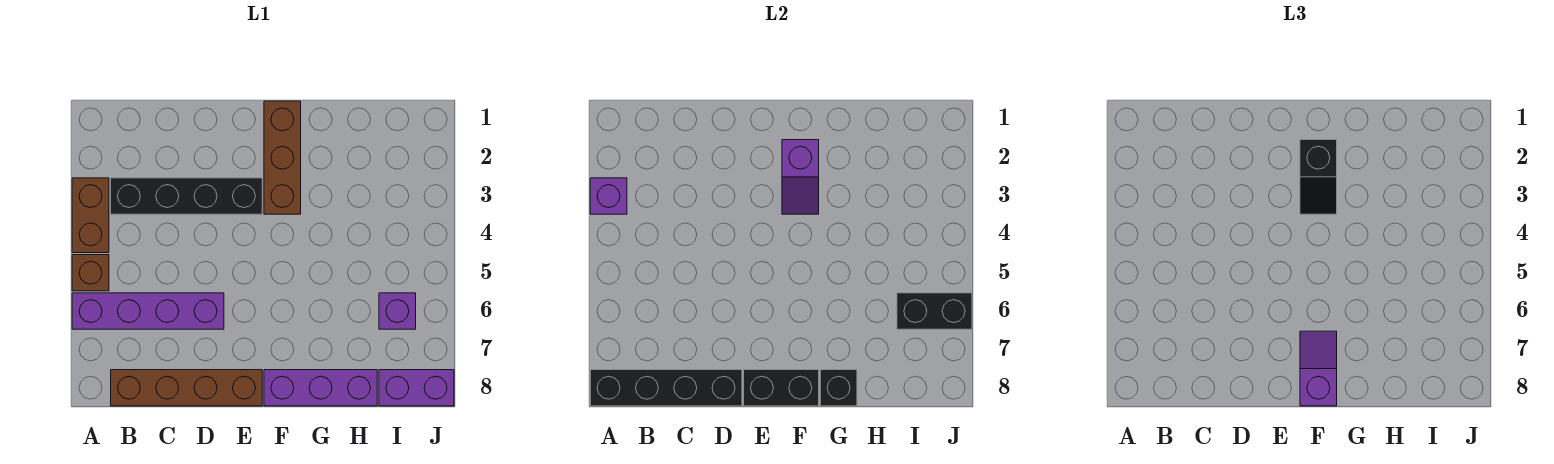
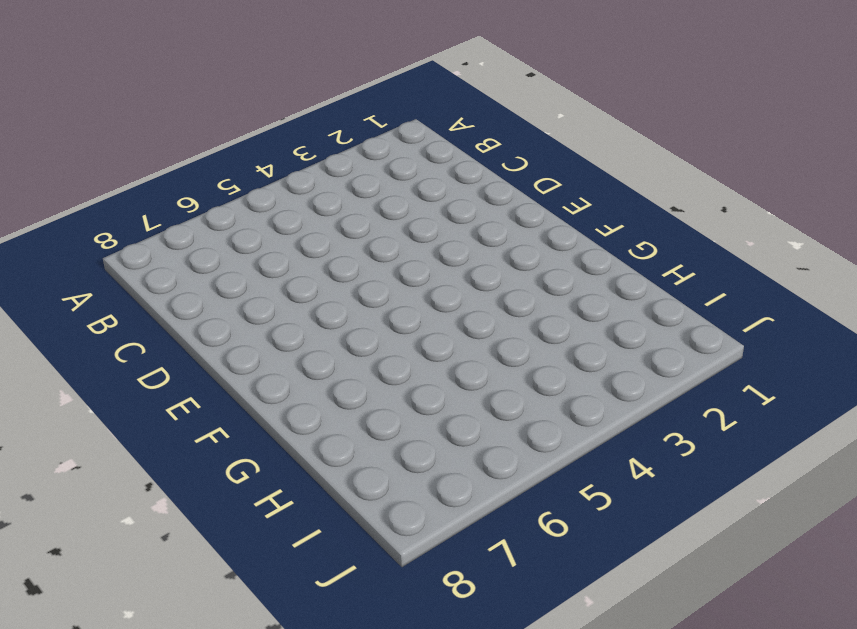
none -> brown 1x2 brick [72,178,109,253]
none -> brown 1x1 brick [72,255,109,291]
none -> purple 1x4 brick [72,293,224,329]

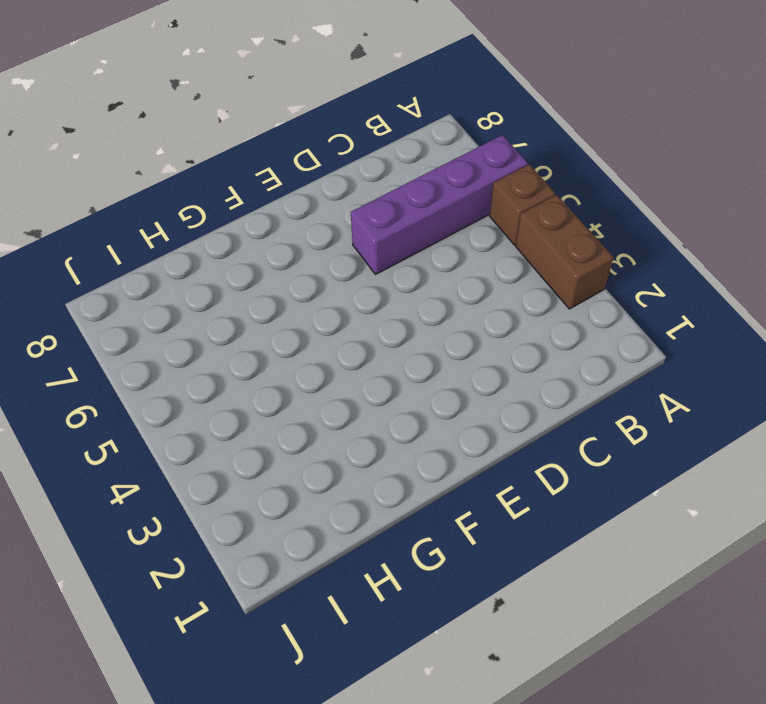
none -> black 1x4 brick [111,178,262,214]
none -> brown 1x4 brick [111,370,262,406]
none -> brown 1x3 brick [264,101,301,214]

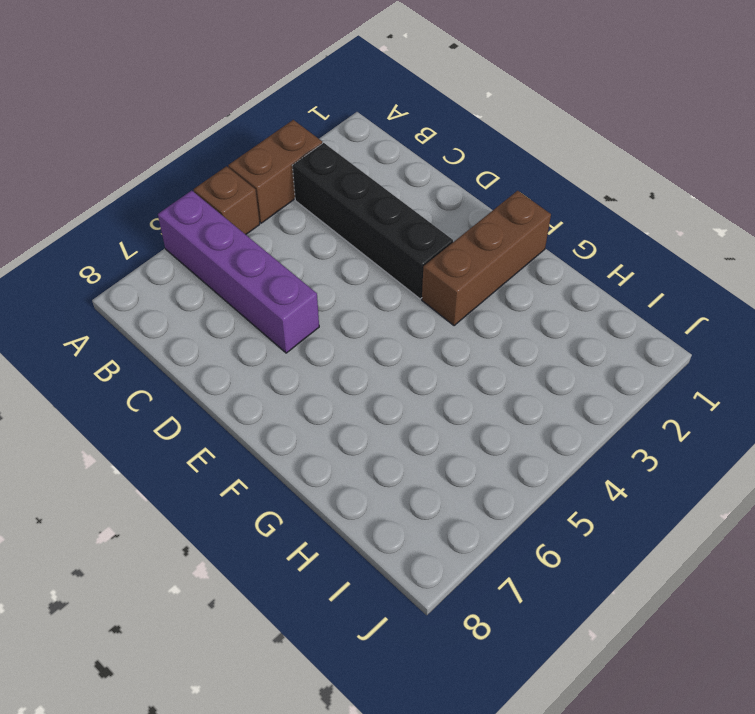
none -> brown 1x4 brick [111,370,262,406]
none -> purple 1x3 brick [264,370,377,406]
none -> purple 1x1 brick [379,293,416,329]

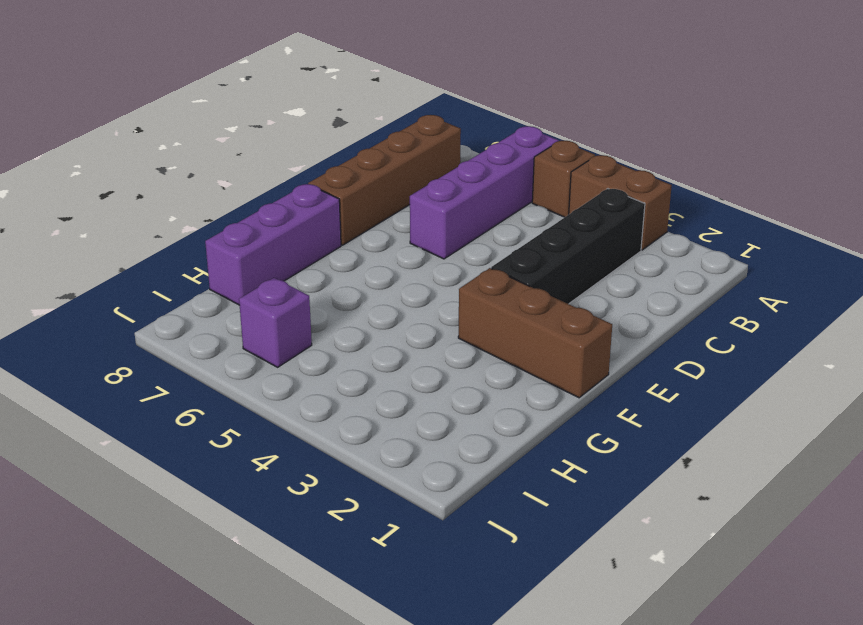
none -> purple 1x2 brick [379,370,454,406]
none -> purple 1x1 brick [590,178,627,214]
none -> black 1x4 brick [590,370,742,406]

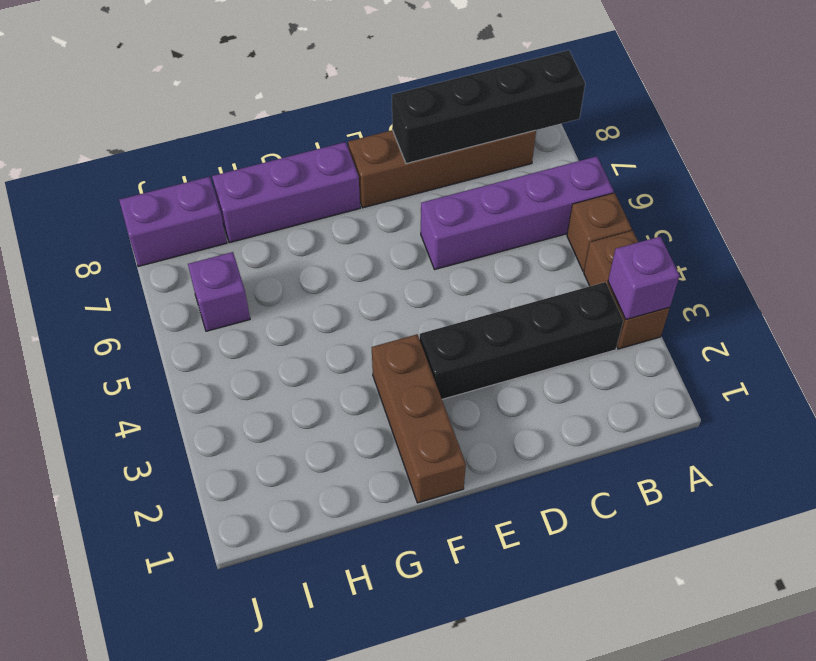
none -> black 1x2 brick [744,370,819,406]
none -> purple 1x2 slope [782,140,819,214]
none -> black 1x1 brick [820,370,857,406]

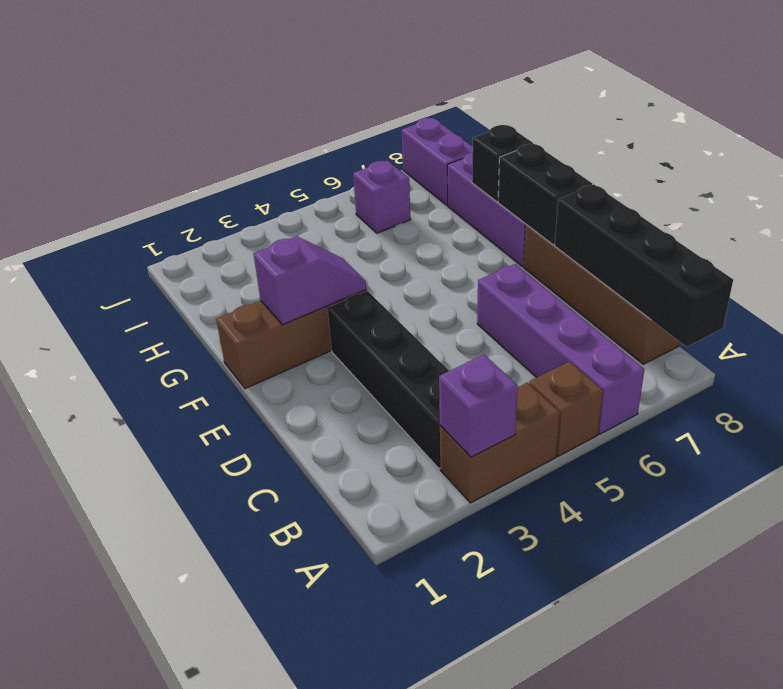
none -> black 1x2 brick [897,293,972,329]
none -> black 1x2 slope [1300,140,1337,214]
none -> purple 1x2 slope [1300,331,1337,406]

